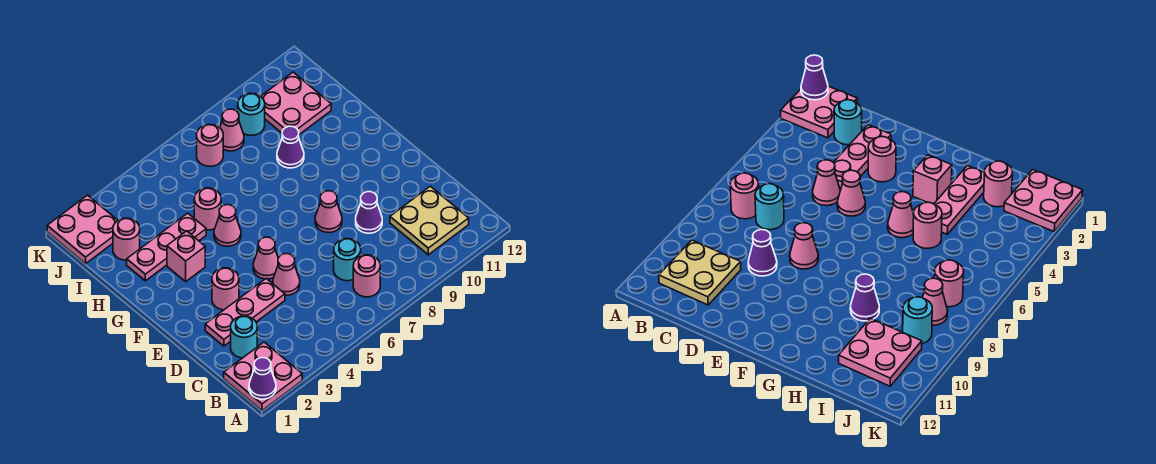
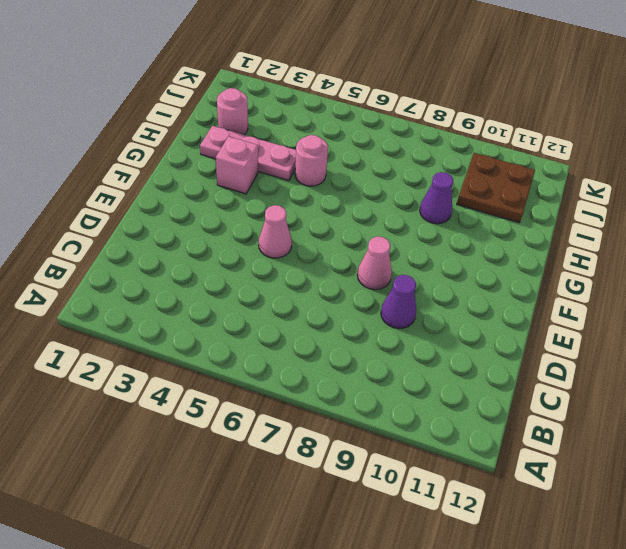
brown 2x2 plate [457,153,535,223] -> pink 2x2 plate [261,72,331,134]
none -> pink 2x2 plate [224,342,302,410]
none -> pink 1x1 round brick [353,255,380,297]
none -> tan 2x2 plate [390,186,469,255]

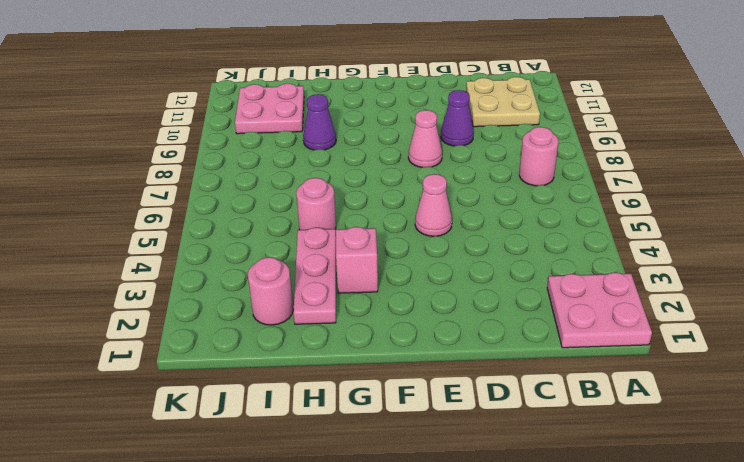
none -> cyan 1x1 round brick [231,316,257,358]
none -> cyan 1x1 round brick [334,239,361,281]
none -> pink 1x3 plate [205,279,285,346]

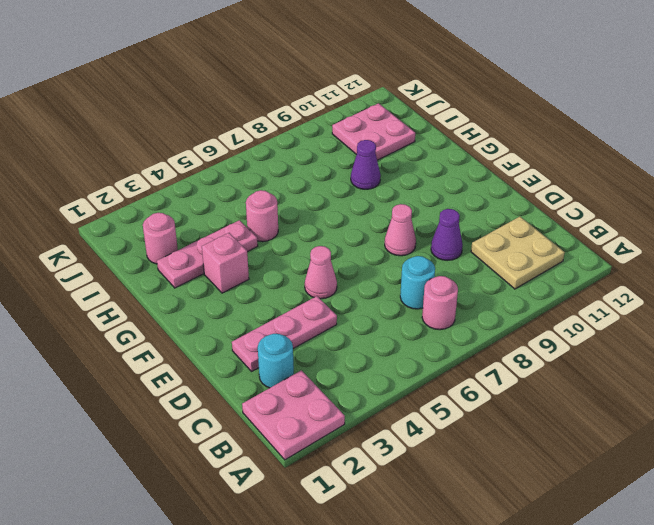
none -> pink 1x1 cone [273,254,300,295]
none -> pink 1x1 round brick [212,268,239,310]
none -> pink 1x1 cone [214,205,241,246]

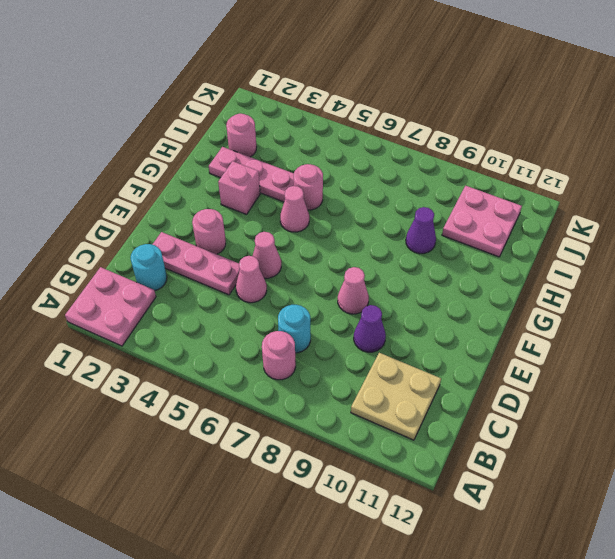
none -> pink 2x2 plate [47,195,118,264]
none -> pink 1x1 round brick [197,124,223,166]
none -> pink 1x1 cone [220,109,244,151]

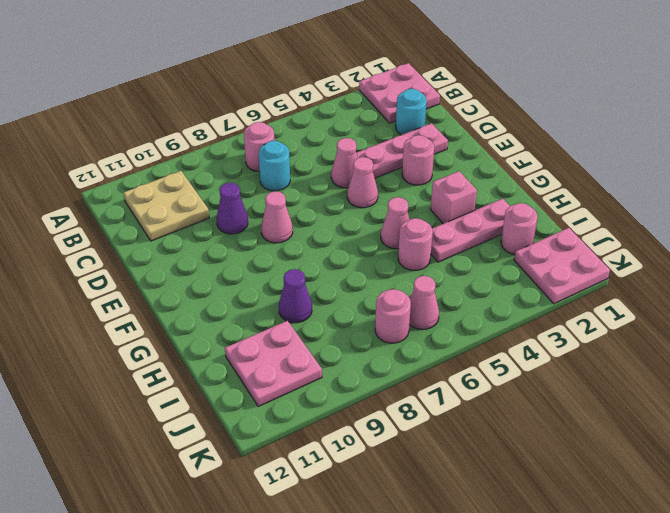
pink 1x1 cone [410,276,439,329] -> pink 1x1 cone moved to [220,109,244,151]
none -> cyan 1x1 round brick [238,93,265,135]
none -> purple 1x1 cone [249,358,276,399]

